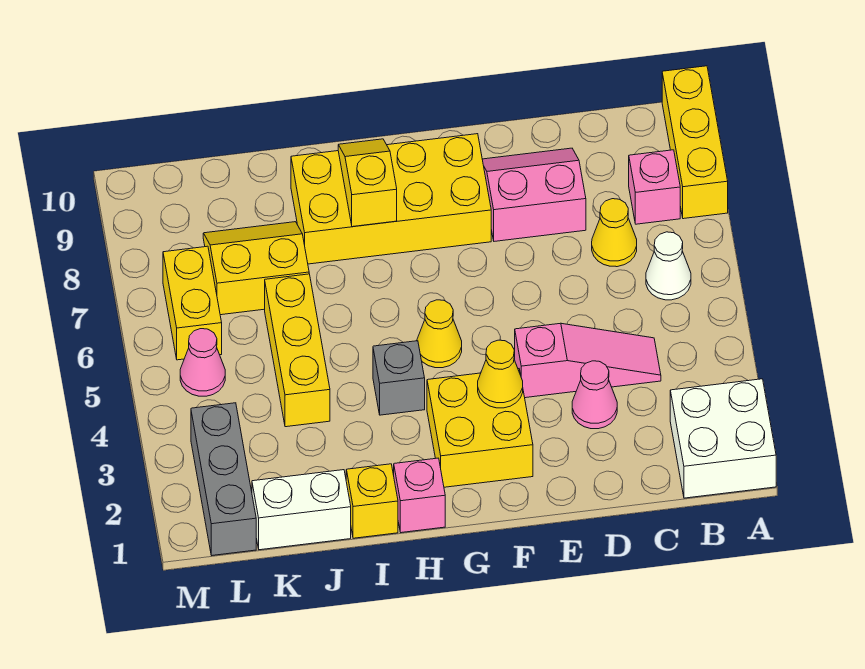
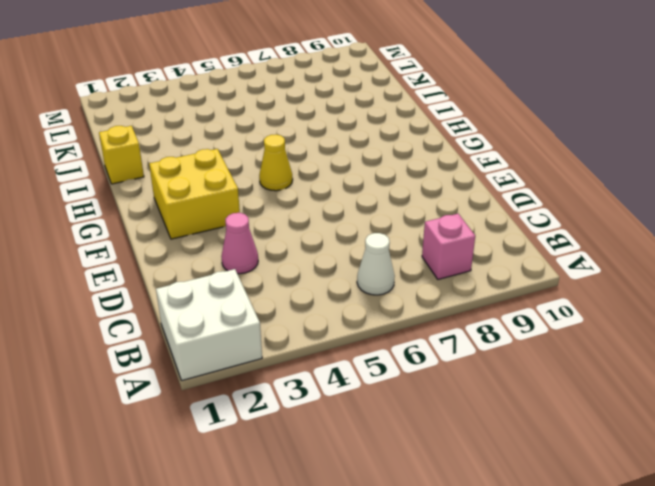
none -> yellow 1x3 brick [662,66,728,219]
none -> pink 1x3 slope [515,323,661,398]
none -> yellow 1x1 cone [592,199,637,267]

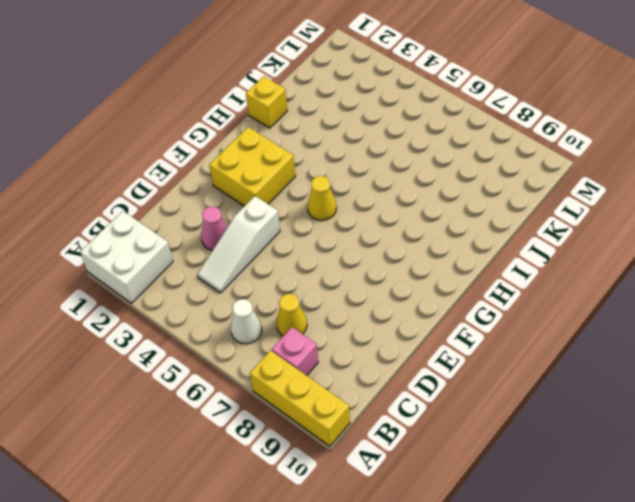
white 1x3 slope [198,196,280,293] -> pink 1x3 slope [515,323,661,398]
none -> pink 2x2 slope [482,148,586,241]
none -> yellow 2x4 brick [291,134,491,264]
none -> pink 1x1 brick [394,458,445,533]

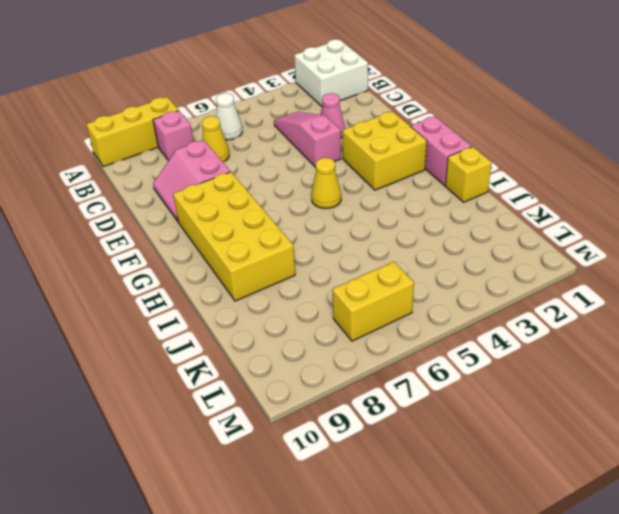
pink 1x2 brick [411,116,471,185] -> pink 1x1 brick [394,458,445,533]
none -> grey 1x1 brick [373,341,425,415]
none -> white 1x2 brick [252,470,351,550]
none -> yellow 1x3 brick [265,274,330,427]

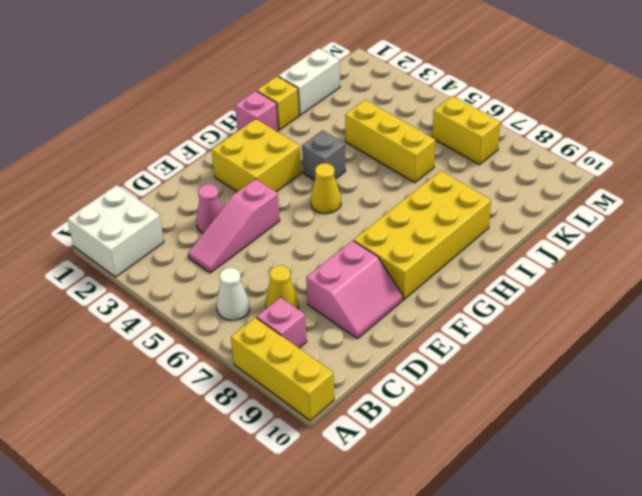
none -> yellow 2x2 slope [203,222,309,315]
none -> grey 1x3 brick [191,403,256,555]
none -> pink 1x1 cone [180,329,225,396]

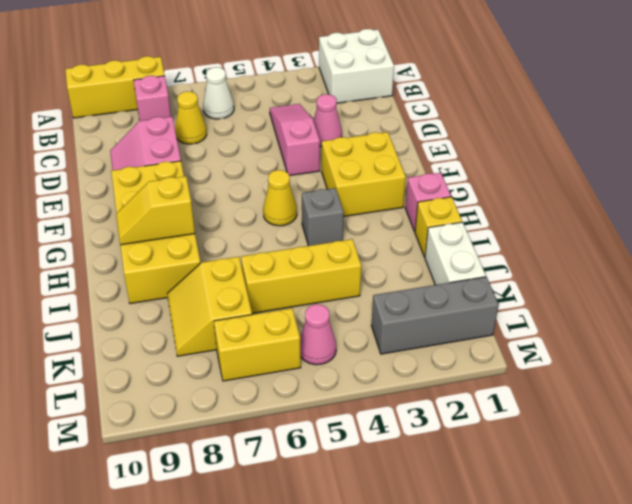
none -> yellow 1x1 cone [478,340,523,408]

